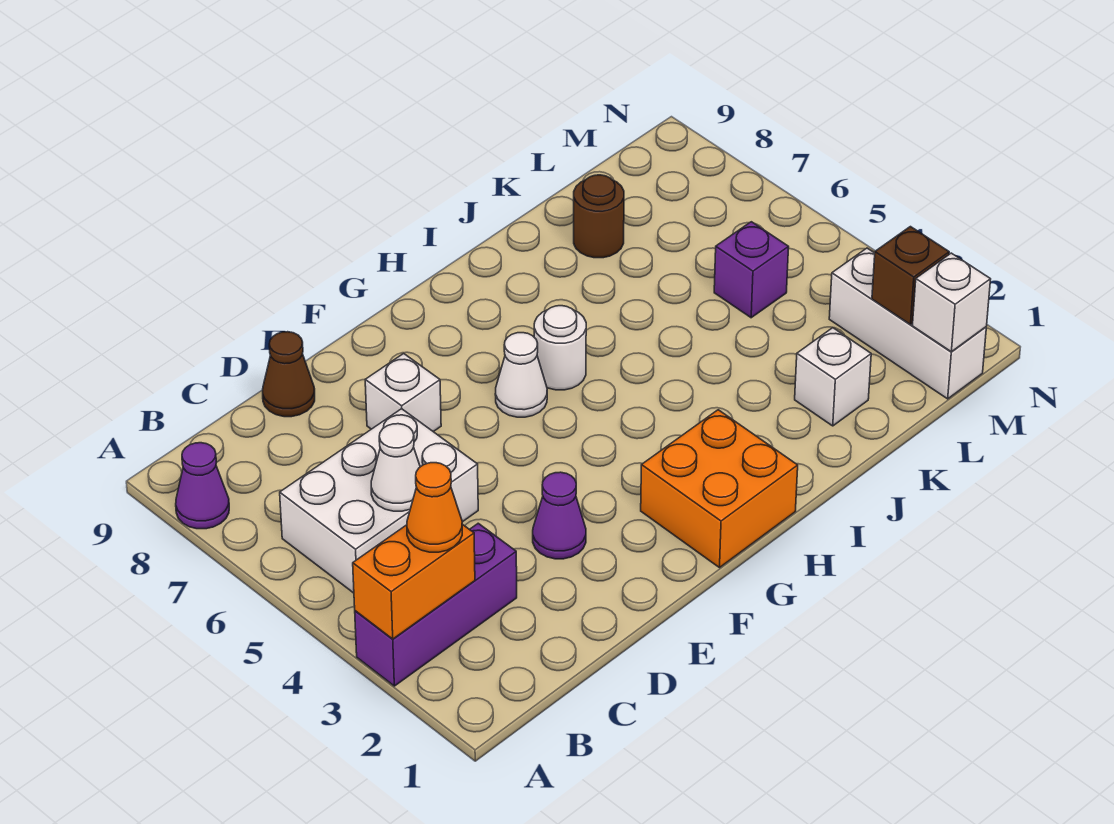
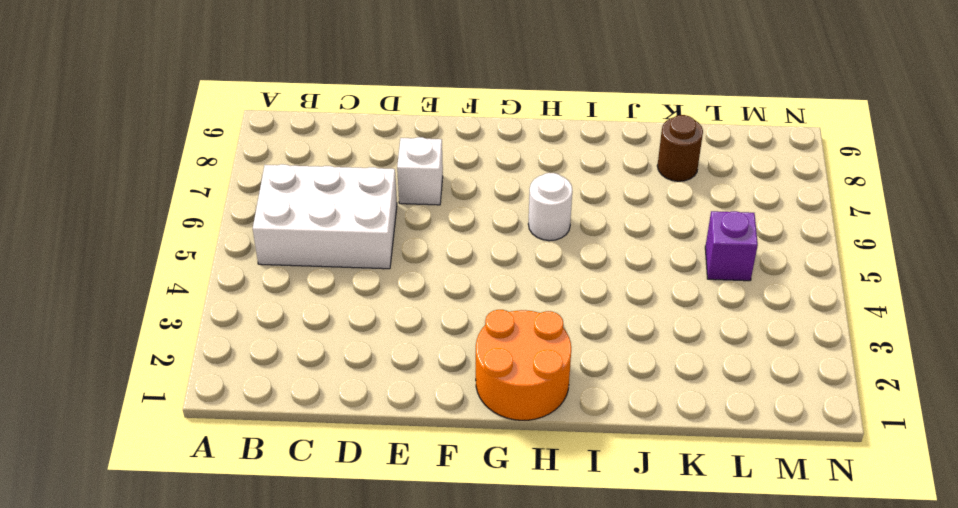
orange 2x2 round brick [476,310,571,420] -> orange 2x2 brick [641,410,798,568]
none -> purple 1x3 brick [355,523,517,686]
none -> purple 1x1 cone [176,443,229,529]
none -> brown 1x1 cone [263,332,315,417]

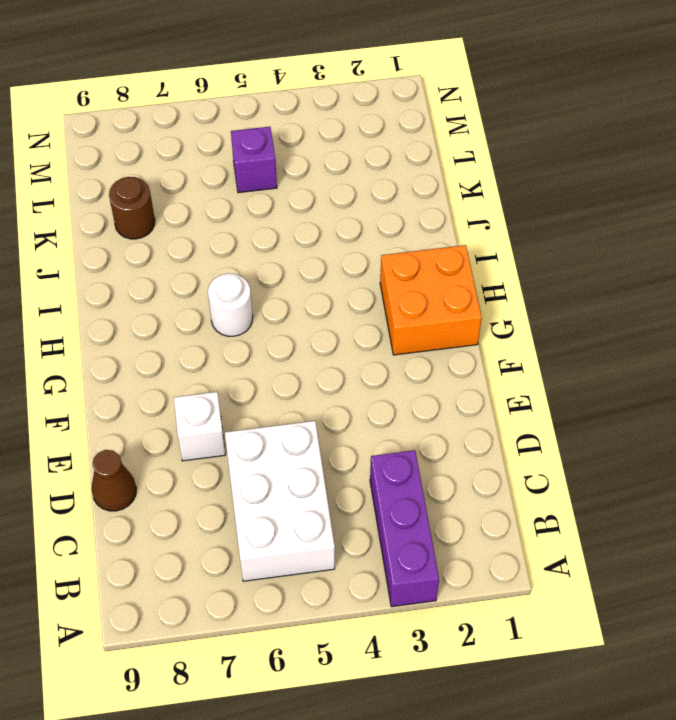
none -> purple 1x1 cone [176,443,229,529]
none -> purple 1x1 cone [533,472,586,559]
none -> white 1x1 cone [495,333,547,417]

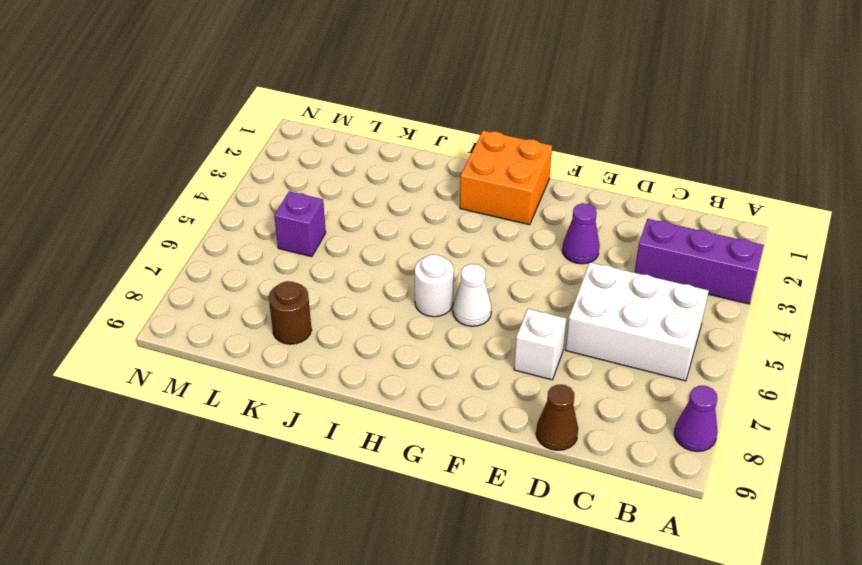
none -> white 1x1 brick [795,328,871,426]
none -> white 1x3 brick [829,248,986,399]
none -> orange 1x2 brick [353,524,475,639]

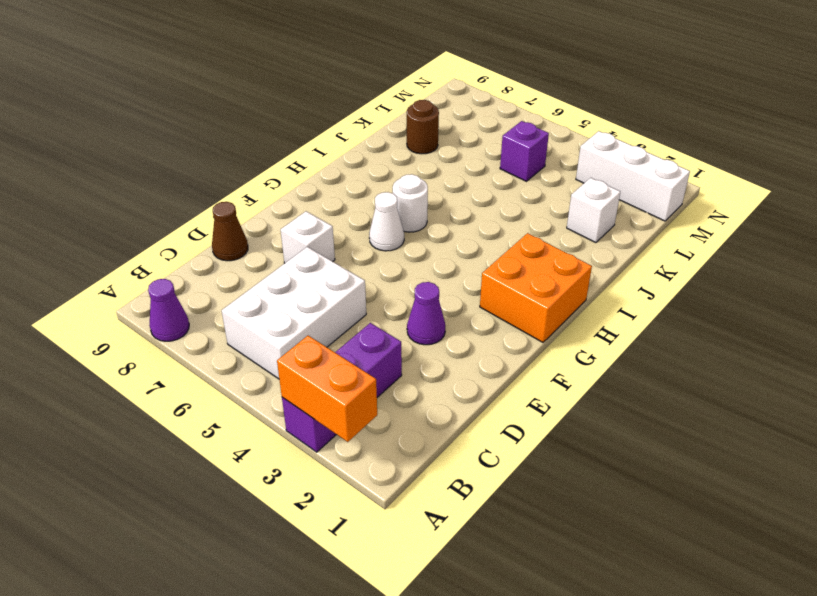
orange 1x2 brick [277,336,377,442] -> orange 1x2 brick turned to [353,524,475,639]
none -> white 1x1 cone [371,424,420,511]
none -> white 1x1 brick [912,253,991,352]
none -> brown 1x1 brick [872,227,949,324]

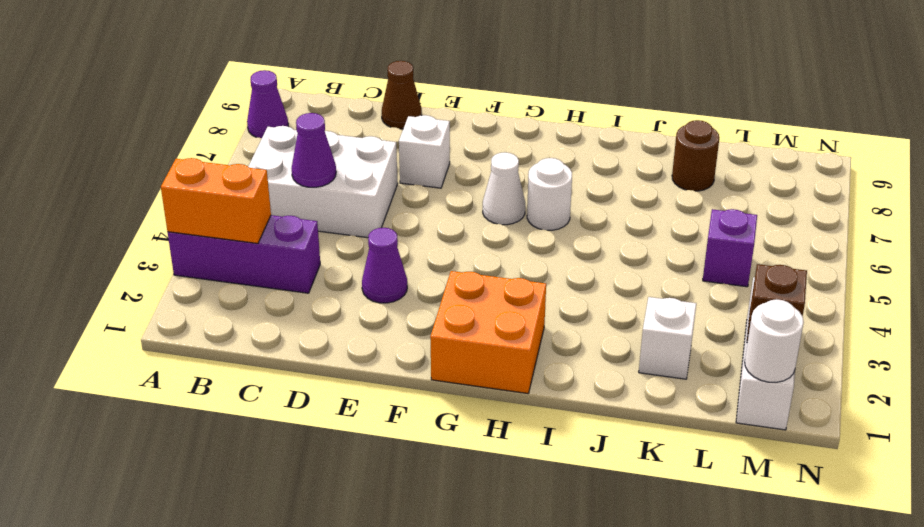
purple 1x1 cone [292,113,336,187] -> white 1x1 cone [371,424,420,511]
white 1x1 round brick [745,299,804,382] -> white 1x1 brick [912,253,991,352]
none -> orange 1x1 cone [407,463,462,552]

